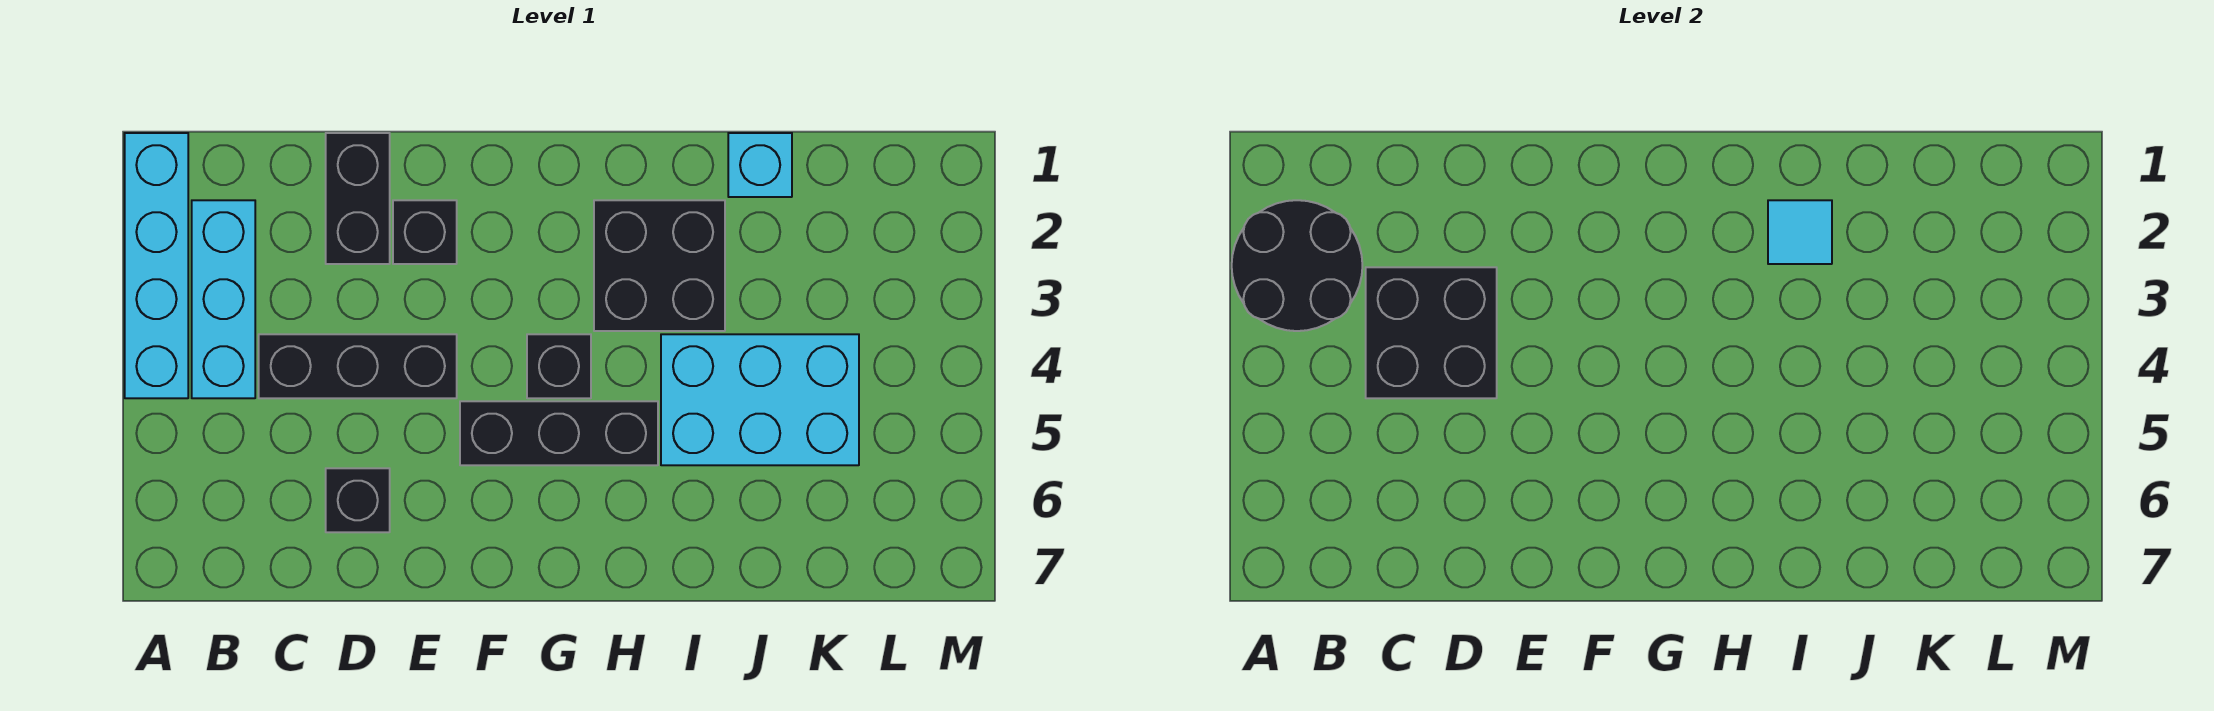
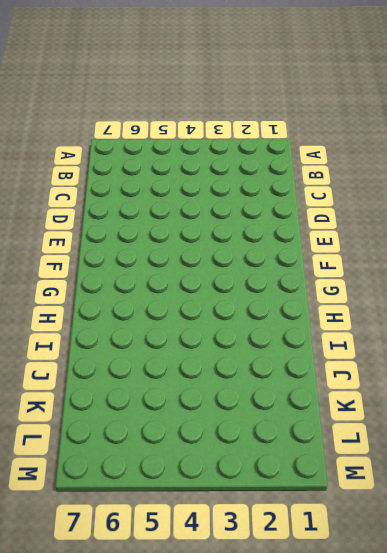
none -> cyan 1x4 brick [125,133,188,398]
none -> cyan 1x3 brick [192,200,255,398]
none -> black 1x3 brick [259,334,457,398]

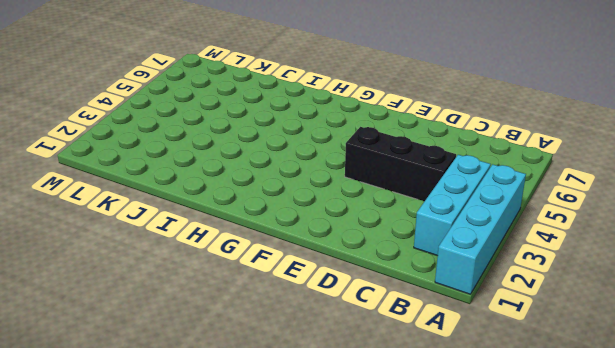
none -> black 1x2 brick [326,133,390,264]
none -> black 1x1 brick [326,468,390,532]
none -> black 1x1 brick [393,200,457,264]

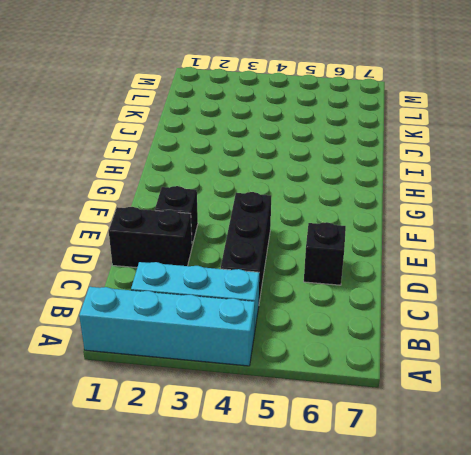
none -> black 1x3 brick [460,401,658,465]
none -> black 1x1 brick [527,334,591,398]
none -> black 2x2 brick [594,200,725,331]

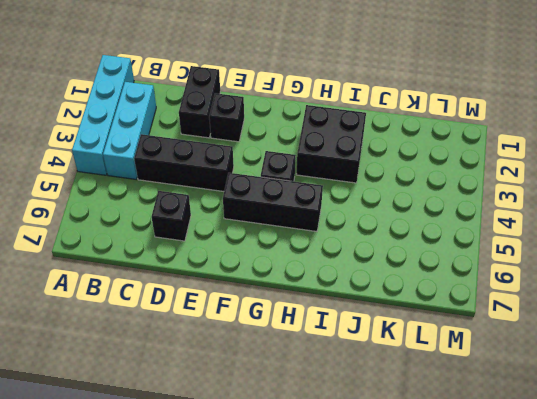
none -> cyan 2x3 brick [661,334,859,465]
none -> cyan 1x1 brick [728,133,792,197]
none -> black 2x2 round brick [1232,200,1362,331]

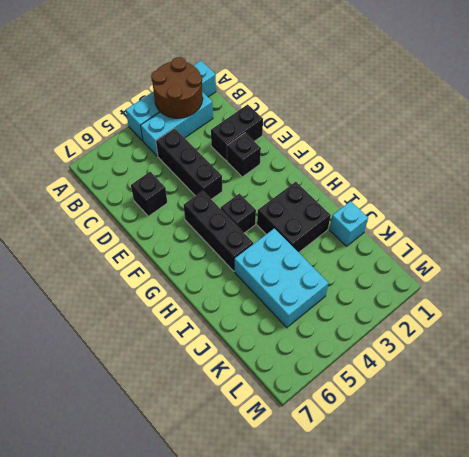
brown 2x2 round brick [151,57,203,118] -> black 2x2 round brick [1232,200,1362,331]
none -> black 2x2 brick [1366,267,1497,398]
none -> cyan 1x1 tile [1768,200,1832,264]

